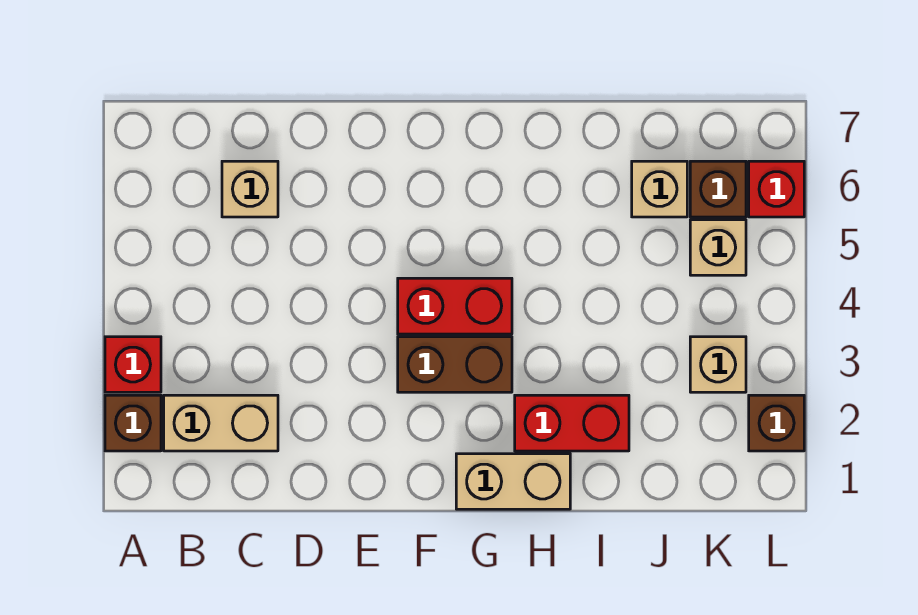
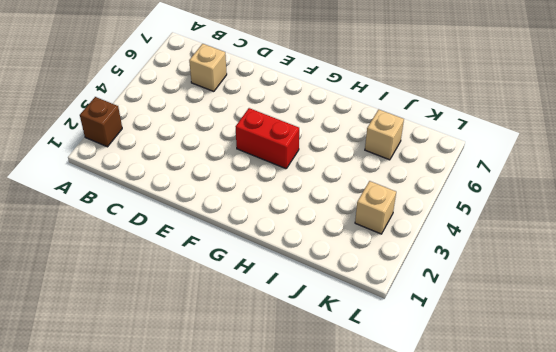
none -> red 1x1 brick [105,337,161,392]
none -> tan 1x2 brick [164,395,278,451]
none -> brown 1x2 brick [398,337,512,392]

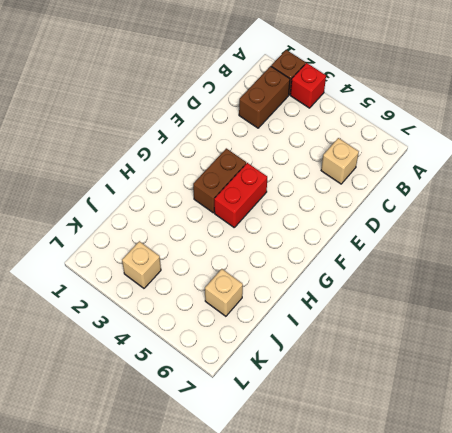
brown 1x2 brick [239,66,290,128] -> tan 1x2 brick [164,395,278,451]
none -> tan 1x2 brick [456,454,570,509]
none -> red 1x2 brick [515,395,629,451]
none -> tan 1x1 brick [690,220,746,275]

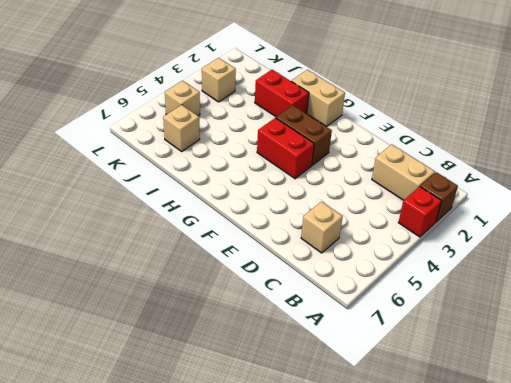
none -> brown 1x1 brick [690,161,746,217]
none -> brown 1x1 brick [749,395,804,451]
none -> red 1x1 brick [749,161,804,217]

